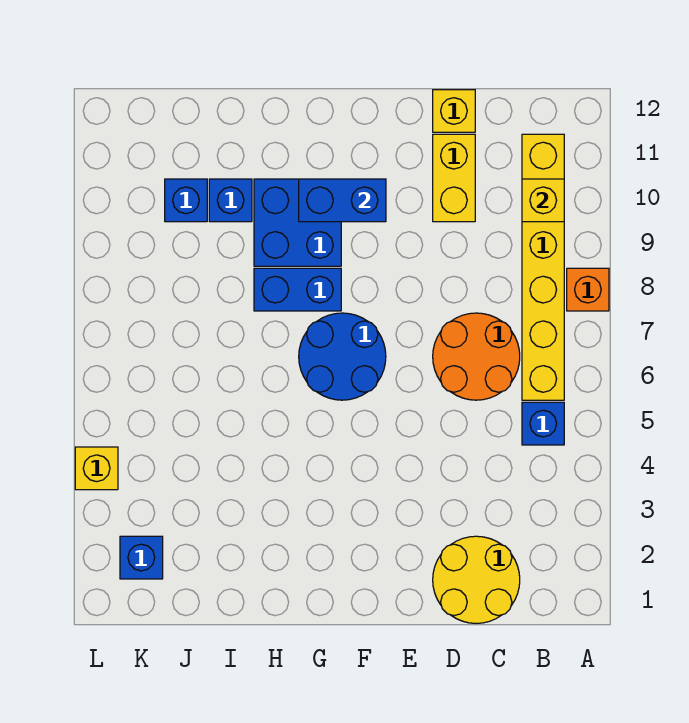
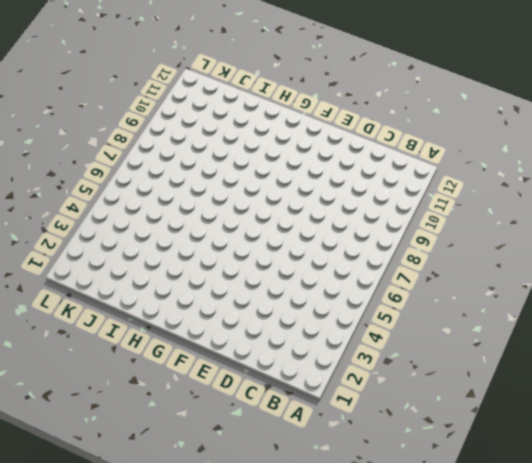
none -> orange 1x1 brick [567,268,609,311]
none -> blue 1x1 brick [522,402,564,445]
none -> yellow 1x6 brick [522,134,564,400]

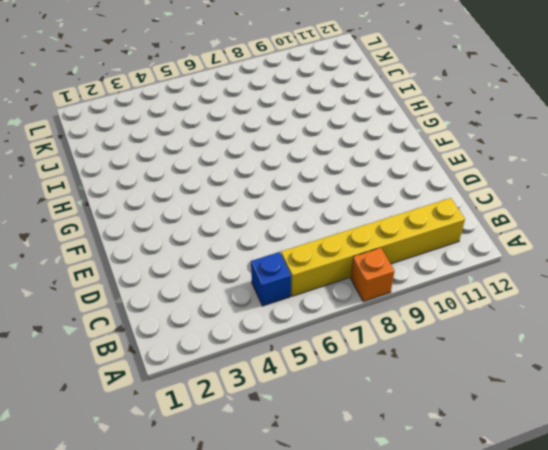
none -> yellow 2x2 round brick [433,536,520,624]
none -> orange 2x2 round brick [433,313,520,400]
none -> yellow 1x2 brick [433,134,475,222]

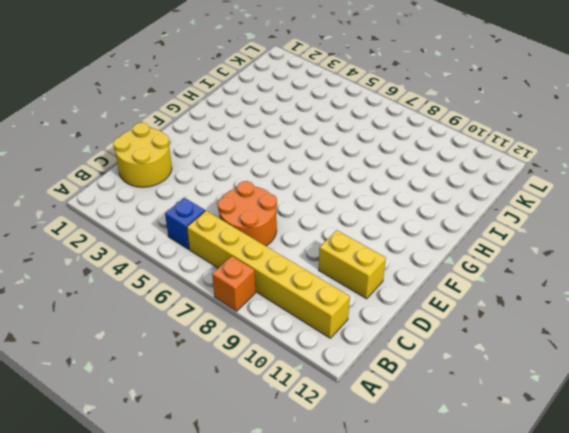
none -> yellow 1x1 brick [433,90,475,132]
none -> blue 2x2 round brick [299,313,386,400]
none -> blue 1x2 brick [254,268,341,311]

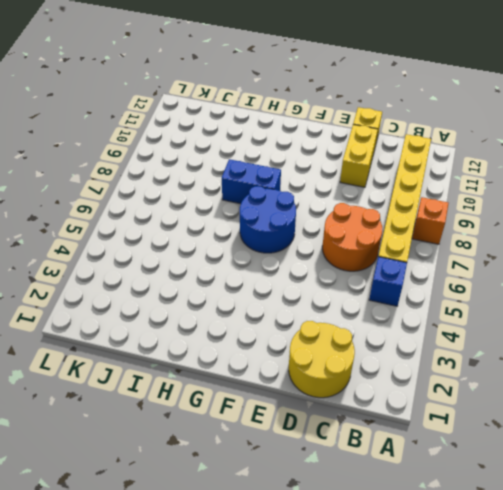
none -> blue 2x2 brick [254,179,341,266]
none -> blue 1x1 brick [209,179,252,222]
none -> blue 1x1 brick [165,179,207,222]

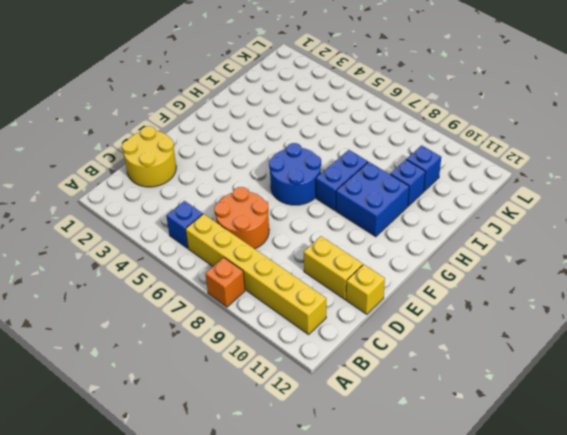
none -> blue 1x1 brick [120,536,163,579]
none -> yellow 1x1 brick [75,447,118,490]
none -> yellow 1x1 brick [522,179,564,222]

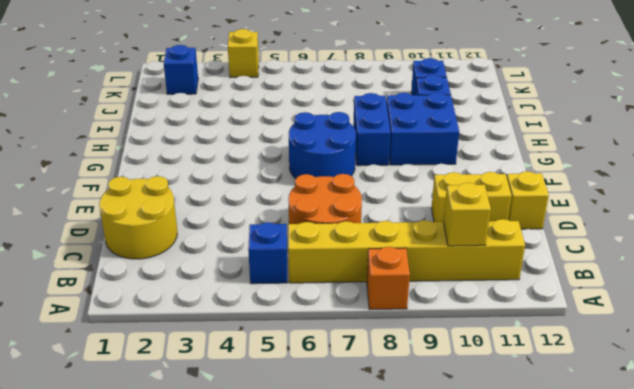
none -> blue 1x2 brick [299,179,386,222]

